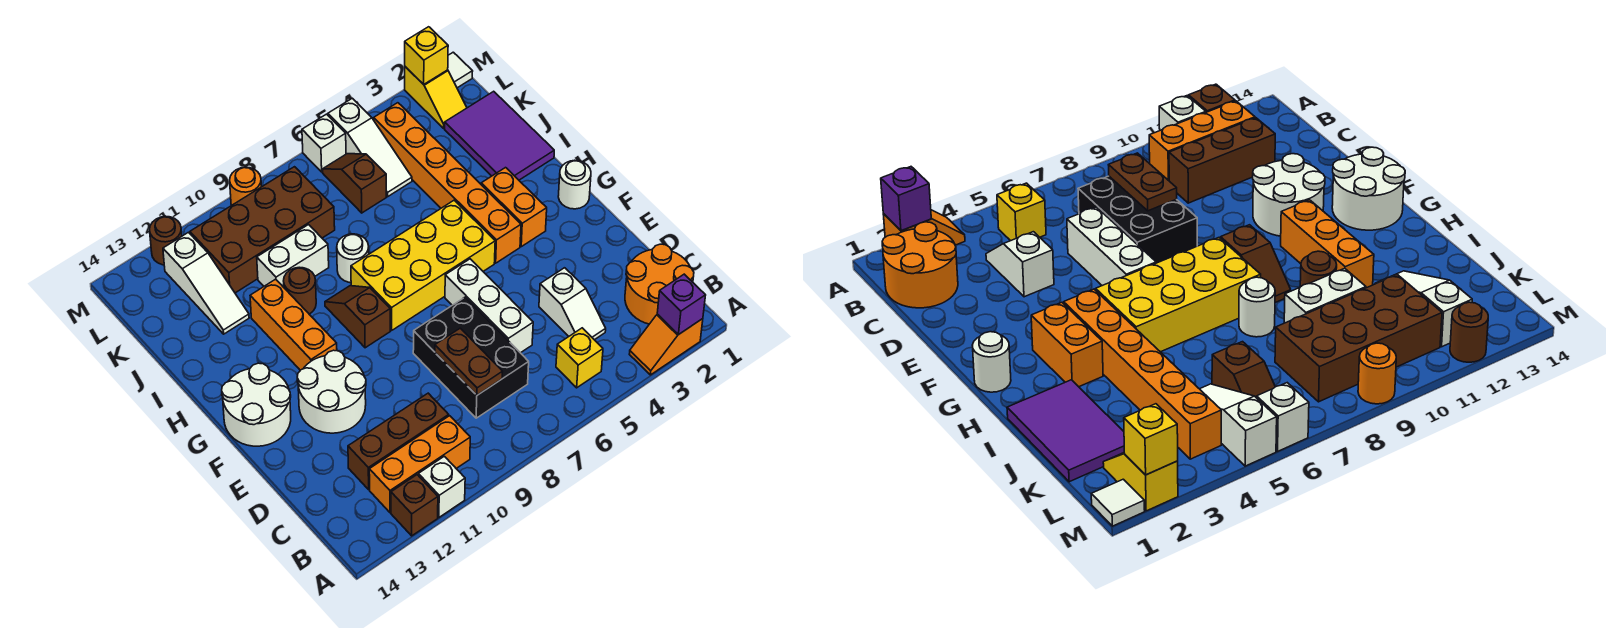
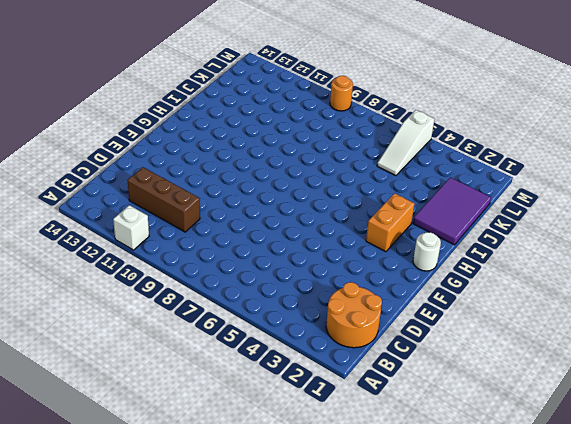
none -> orange 1x2 slope [629,314,703,375]
none -> brown 1x1 brick [391,475,438,536]
none -> yellow 1x1 brick [556,328,603,388]
none -> orange 1x3 brick [369,416,470,513]

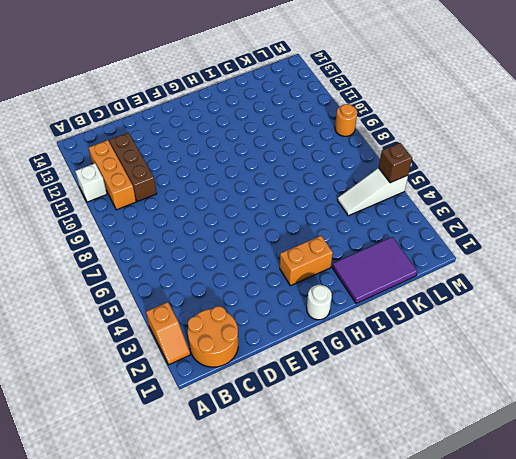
orange 1x2 slope [146,302,190,365] -> orange 1x2 slope turned to [629,314,703,375]
brown 1x1 brick [379,143,412,183] -> brown 1x1 brick moved to [391,475,438,536]
none -> yellow 1x1 brick [556,328,603,388]
none -> white 1x2 slope [539,268,606,340]
none -> black 2x3 brick [413,297,529,418]
none -> white 1x3 brick [445,259,533,353]

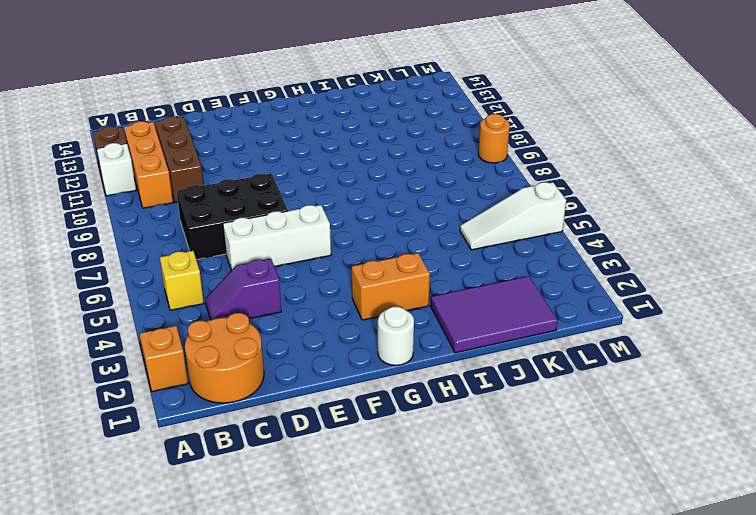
purple 1x2 slope [205,259,281,320] -> white 1x2 slope [539,268,606,340]
none -> white 2x2 round brick [297,350,366,433]
none -> white 2x2 round brick [222,363,291,446]
none -> orange 1x6 brick [374,103,521,263]
none -> yellow 2x4 brick [351,200,495,330]

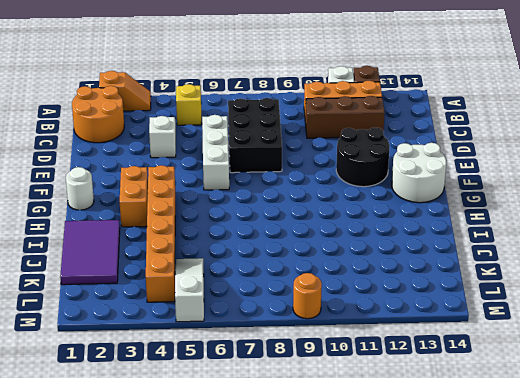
black 2x2 round brick [336,127,390,187] -> white 2x2 round brick [297,350,366,433]
none -> yellow 2x4 brick [351,200,495,330]
none -> brown 1x2 slope [325,286,390,348]
none -> orange 1x3 brick [250,279,337,370]
none -> white 1x1 round brick [337,234,369,283]

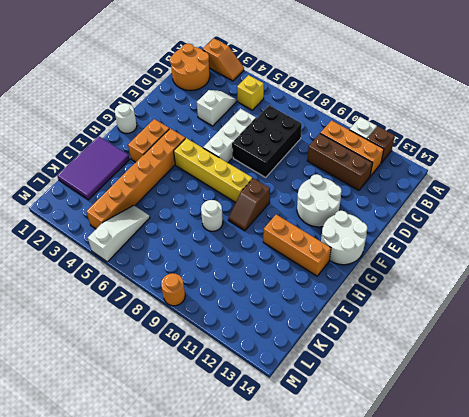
yellow 1x4 brick [174,138,253,203] -> yellow 2x4 brick [351,200,495,330]
orange 1x3 brick [263,215,331,276] -> orange 1x3 brick turned to [250,279,337,370]
none -> brown 1x1 round brick [284,267,316,314]
none -> white 1x2 brick [257,225,329,287]
none -> white 1x3 slope [163,232,249,334]
none -> brown 1x2 slope [323,154,386,213]

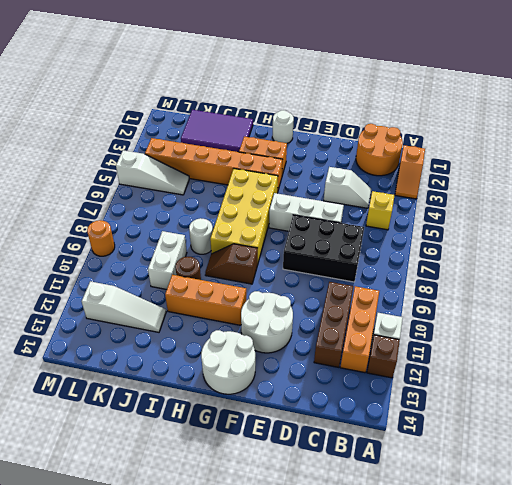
none -> brown 1x2 slope [323,154,386,213]
none -> brown 2x4 brick [190,167,335,293]
none -> yellow 1x2 slope [405,67,467,128]
none -> white 1x1 tile [448,52,473,88]

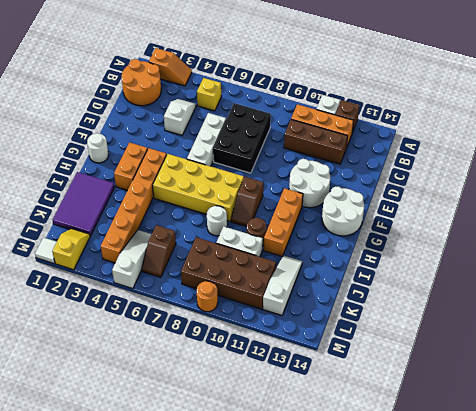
none -> white 1x1 brick [302,114,346,172]
none -> brown 1x1 round brick [150,216,182,265]
none -> purple 1x1 brick [657,274,706,334]
none -> brown 1x2 plate [435,328,503,395]

